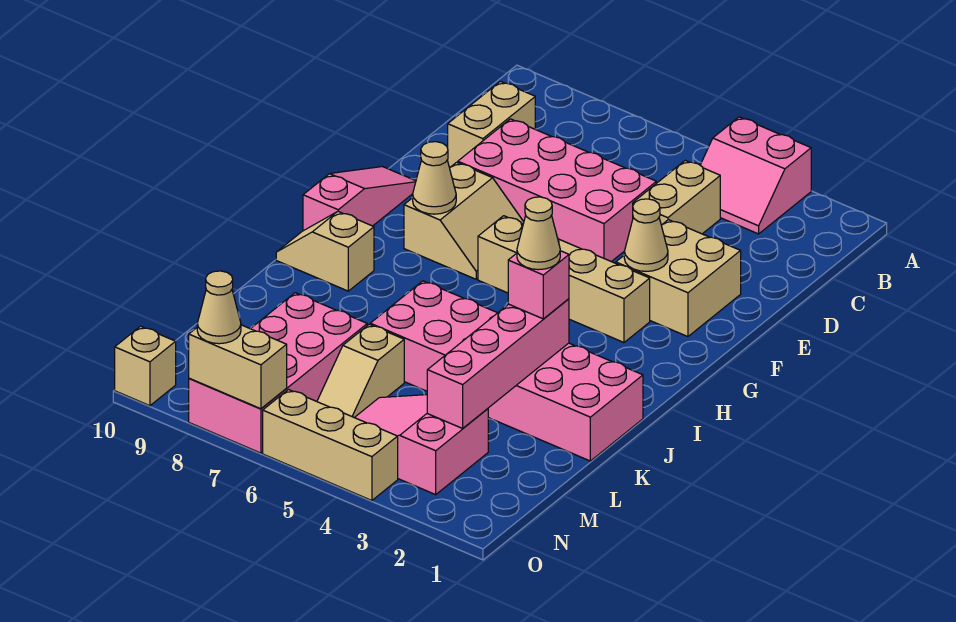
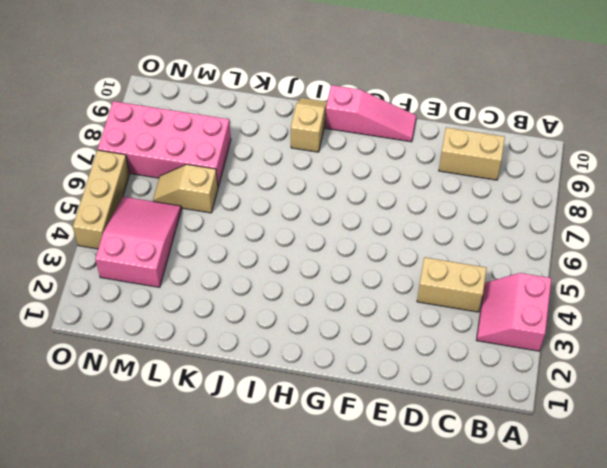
none -> pink 2x4 brick [458,119,656,262]
none -> tan 2x2 brick [616,220,741,337]
none -> tan 2x2 slope [404,162,524,279]

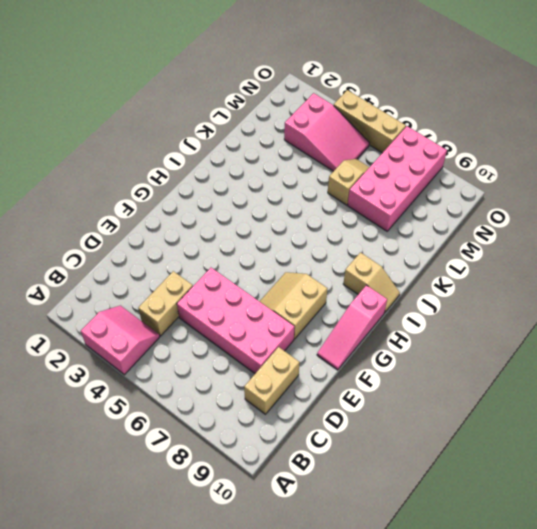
none -> tan 2x2 brick [616,220,741,337]
none -> tan 1x4 brick [478,216,650,342]
none -> pink 2x6 brick [370,281,643,461]

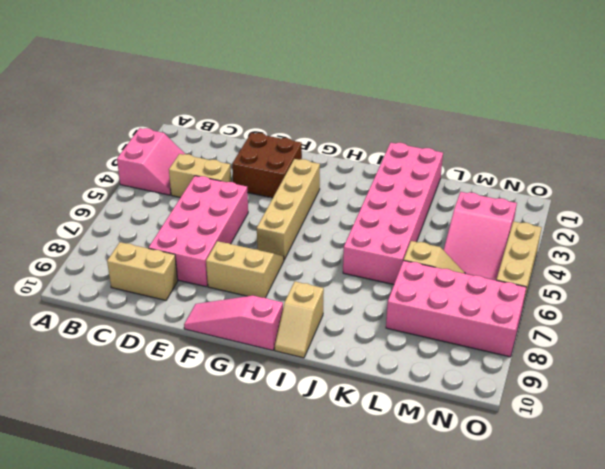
brown 2x2 brick [232,133,302,198] -> tan 2x2 brick [616,220,741,337]
none -> tan 1x1 brick [115,326,176,406]
none -> tan 1x1 cone [624,199,668,271]
none -> tan 1x1 cone [412,142,456,214]

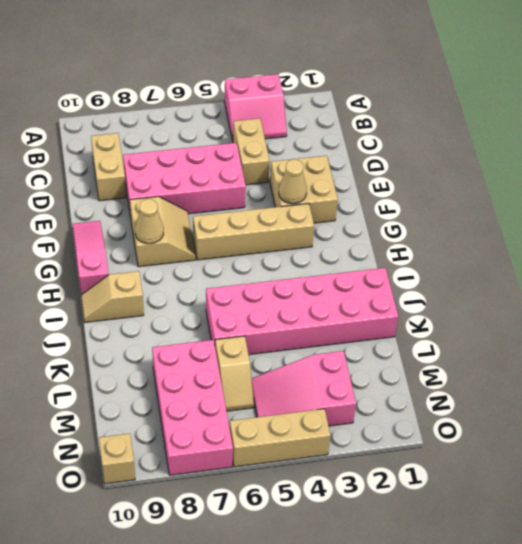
none -> pink 1x4 brick [427,299,569,428]
none -> tan 1x2 brick [189,325,287,409]
none -> pink 1x1 brick [508,251,569,319]

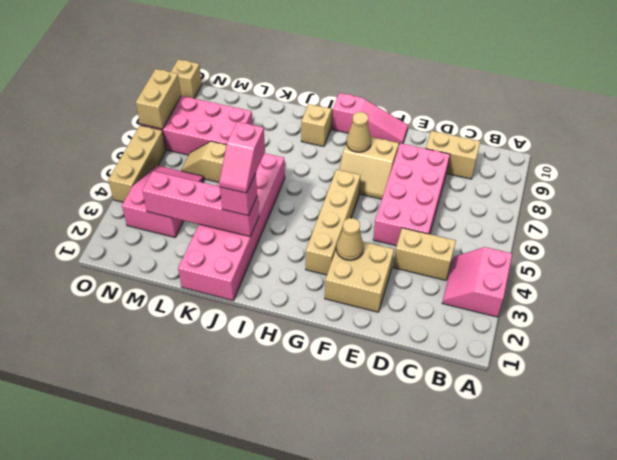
pink 1x2 slope [219,122,265,193] -> tan 1x1 cone [517,197,560,270]
none -> tan 1x1 cone [197,271,241,344]

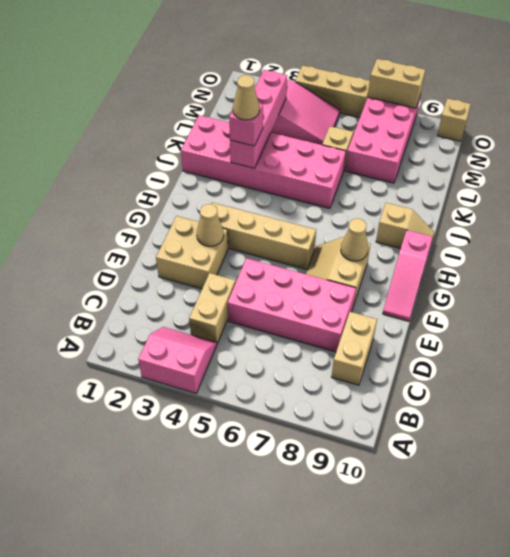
none -> tan 1x1 cone [197,271,241,344]

